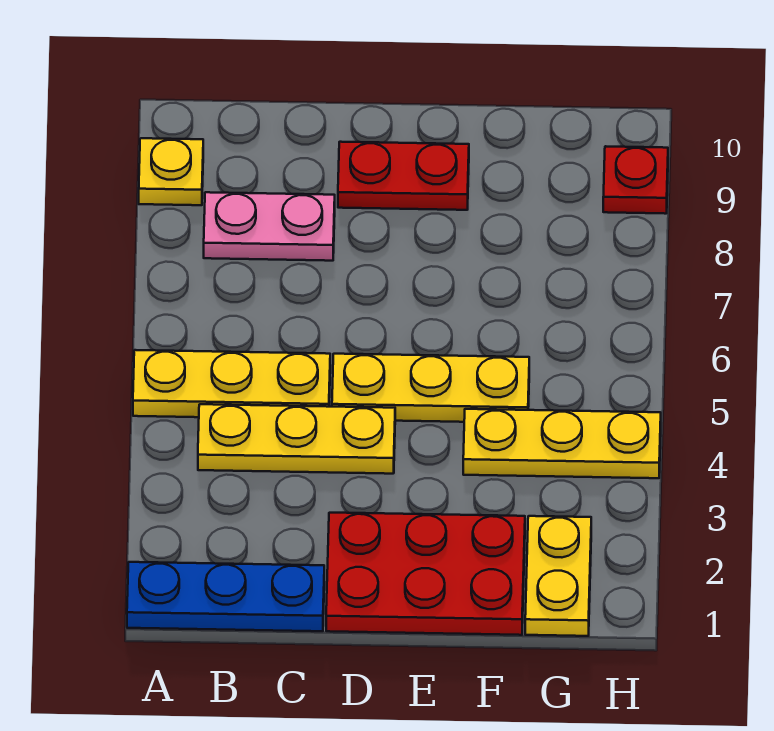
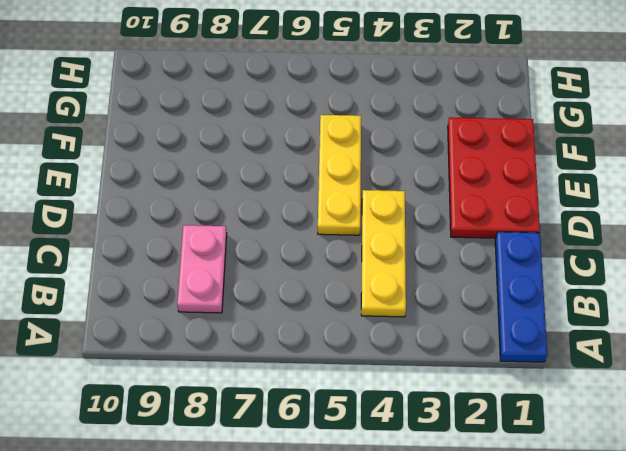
none -> yellow 1x3 plate [133,350,330,417]
none -> yellow 1x1 plate [139,138,203,205]

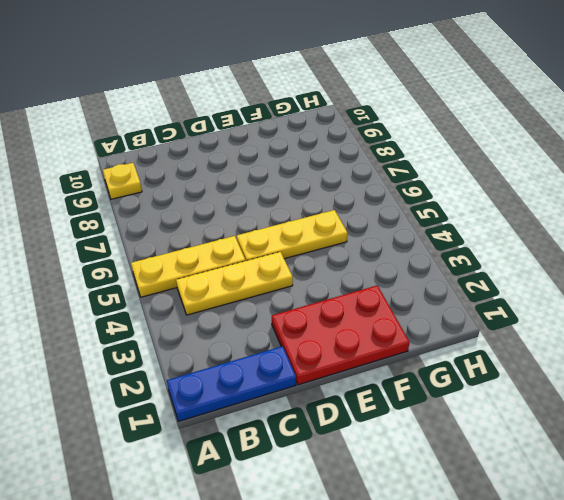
none -> pink 1x2 plate [204,192,335,261]
none -> red 1x2 plate [338,142,469,210]

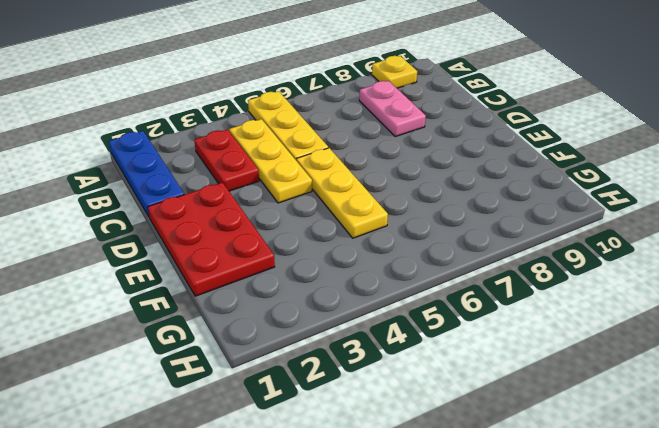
red 1x2 plate [194,129,259,191] -> red 1x2 plate moved to [338,142,469,210]
none -> yellow 1x3 plate [463,409,661,478]
none -> yellow 1x2 plate [525,516,591,636]

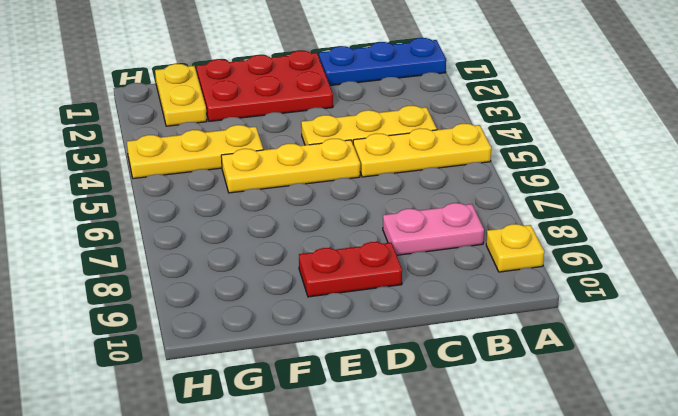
none -> red 1x1 plate [603,146,668,214]

